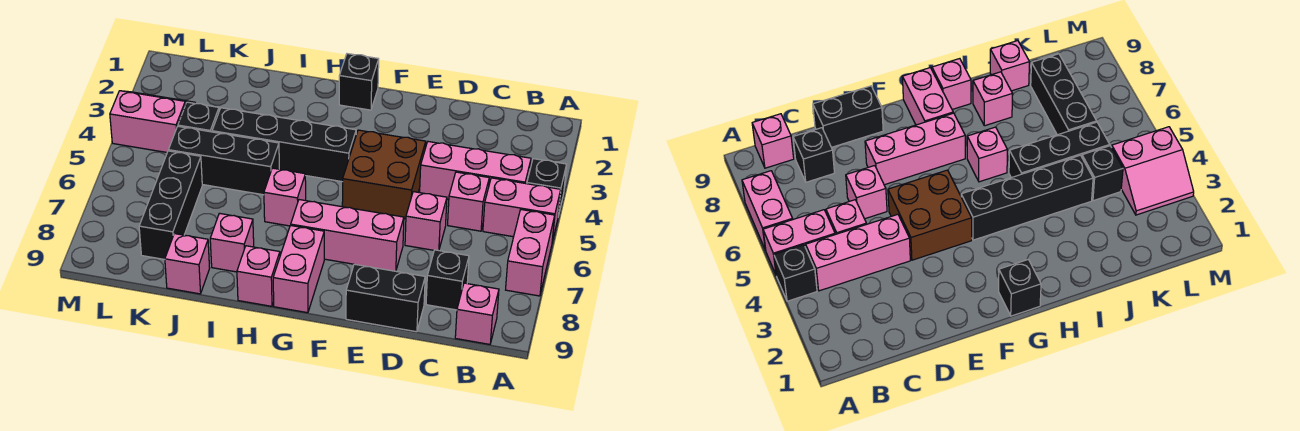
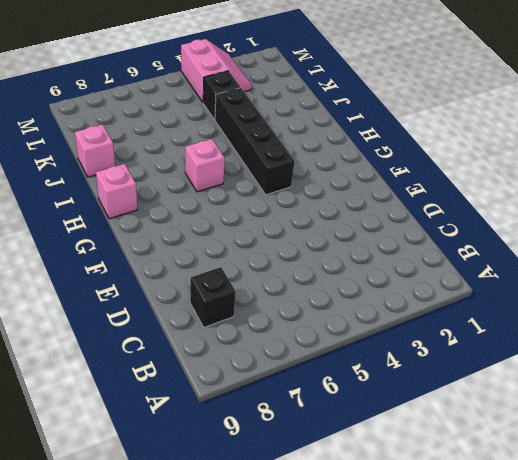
none -> black 1x1 brick [527,159,567,216]
none -> pink 1x2 brick [483,178,561,242]
none -> pink 1x2 brick [506,210,555,296]

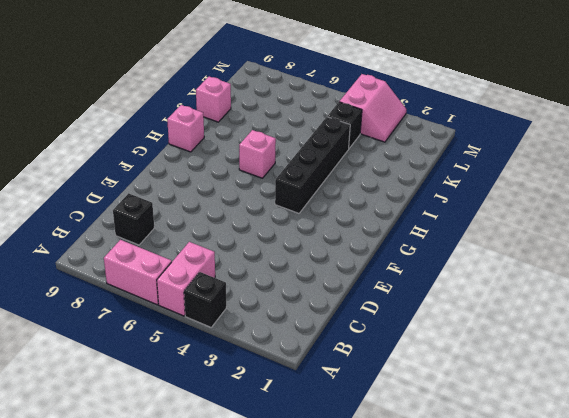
none -> pink 1x3 brick [420,142,531,199]
none -> pink 1x1 brick [455,283,499,344]
none -> pink 1x1 brick [448,172,489,231]

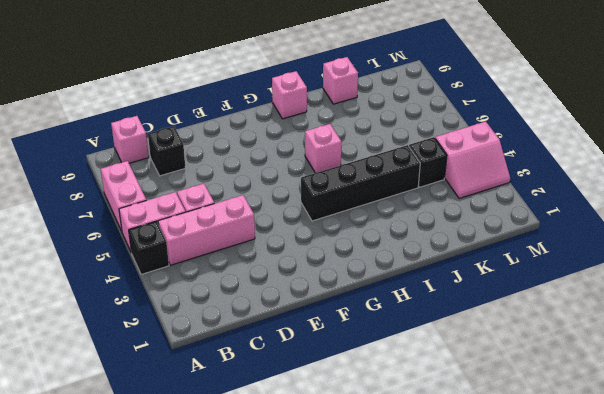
none -> pink 1x1 brick [405,192,447,251]
none -> black 1x2 brick [346,264,425,332]
none -> brown 2x2 brick [342,130,426,219]

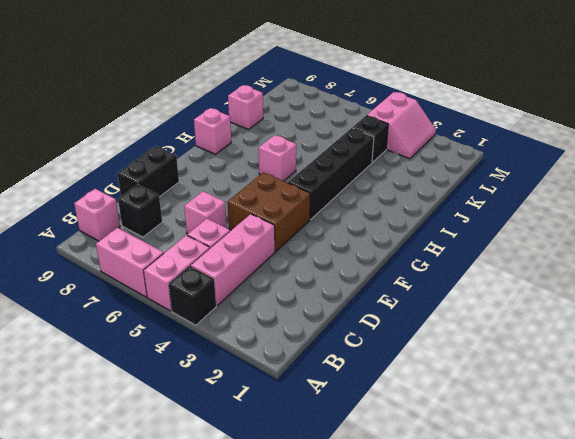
none -> pink 1x3 brick [291,200,404,271]
none -> black 1x1 brick [339,54,379,110]
none -> pink 1x2 brick [273,225,324,313]

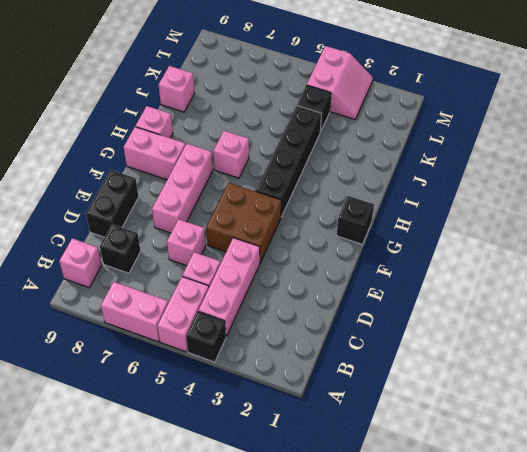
none -> black 1x3 brick [169,126,279,195]
none -> pink 1x1 brick [210,213,254,272]
none -> black 1x3 brick [139,151,202,259]

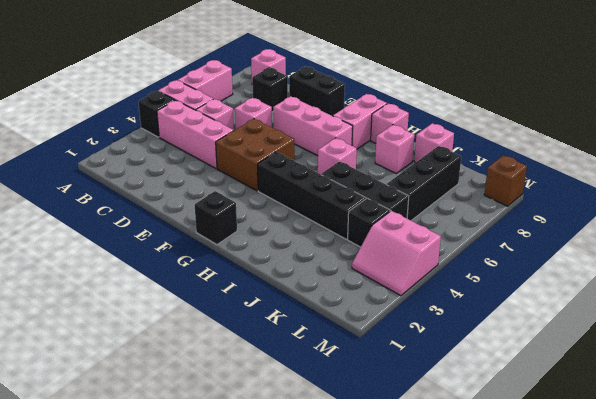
brown 1x1 brick [484,155,527,206] -> none

